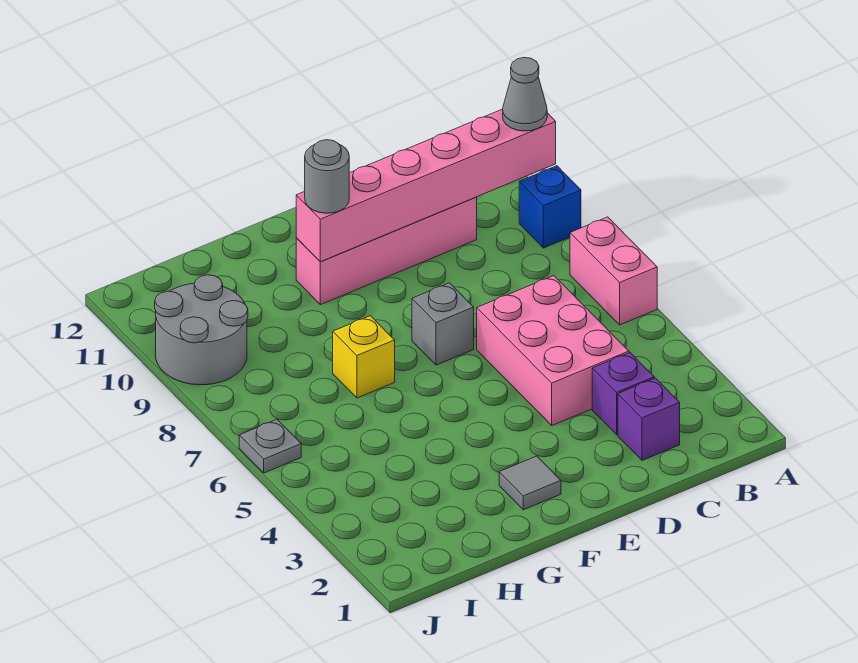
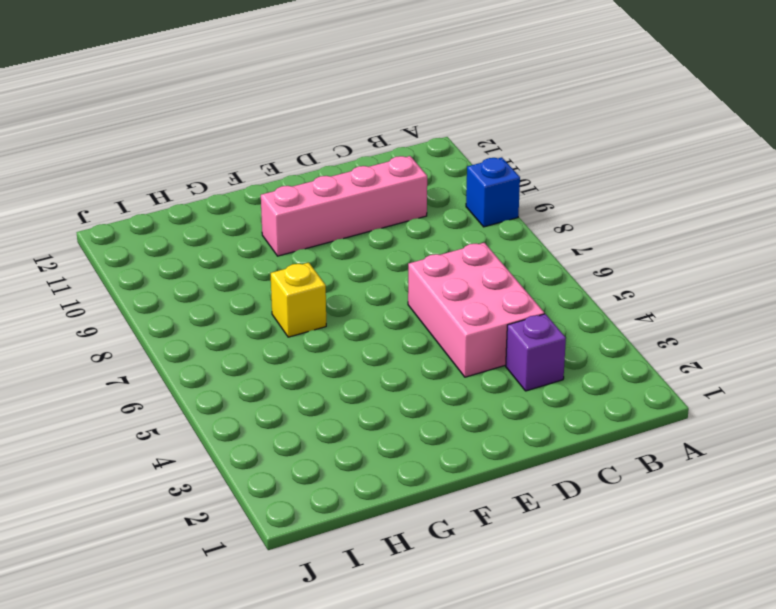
none -> pink 1x2 brick [570,217,657,325]
none -> purple 1x1 brick [618,378,680,460]
none -> grey 1x1 brick [412,283,474,365]

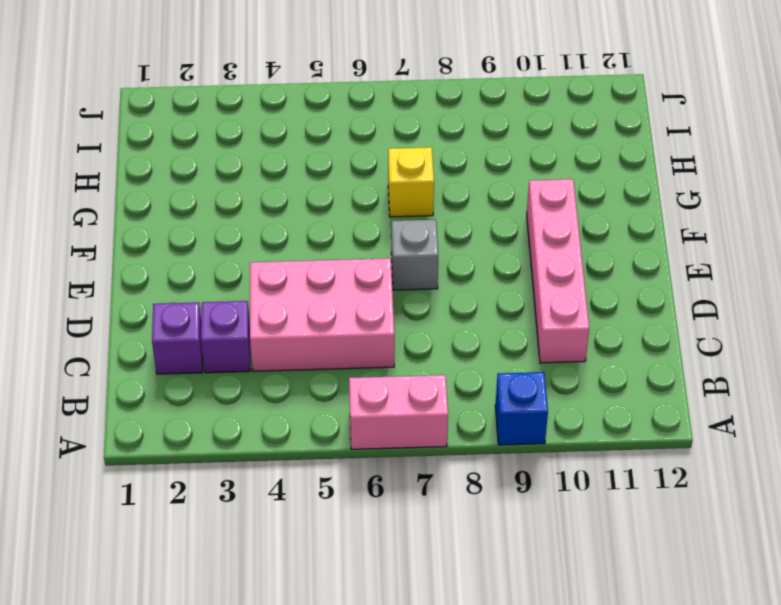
none -> grey 1x1 tile [499,456,561,510]
none -> grey 2x2 round brick [155,275,248,385]
none -> grey 1x1 plate [239,419,301,473]

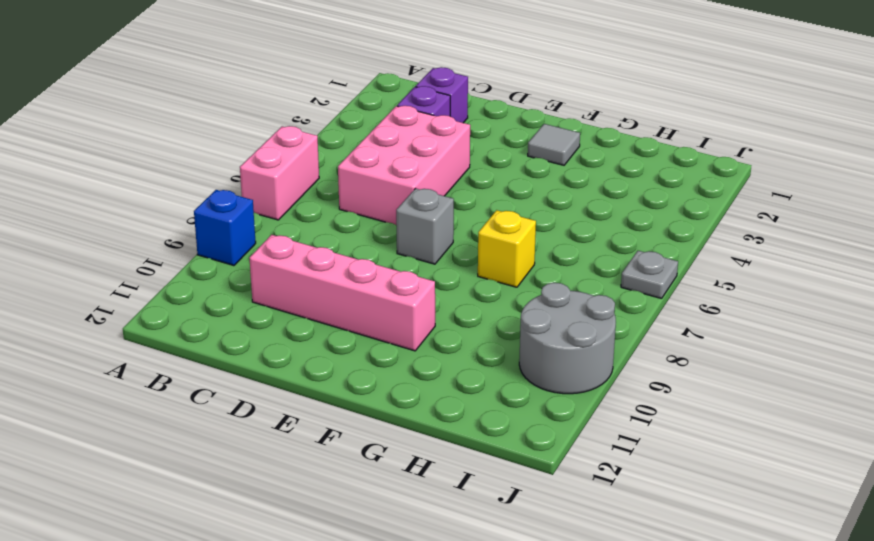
none -> pink 1x6 brick [296,109,556,262]
none -> grey 1x1 cone [503,57,547,131]
none -> grey 1x1 round brick [305,140,349,213]

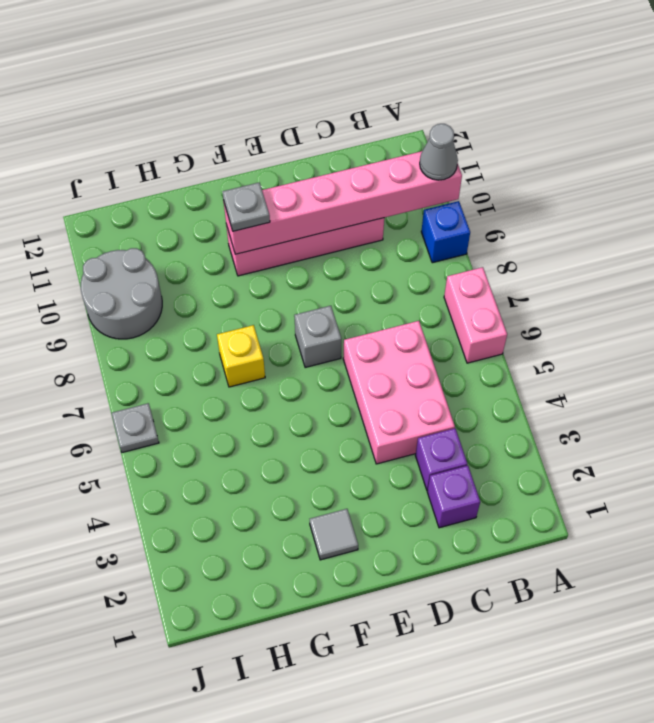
grey 1x1 plate [223,183,270,231] -> grey 1x1 round brick [305,140,349,213]

